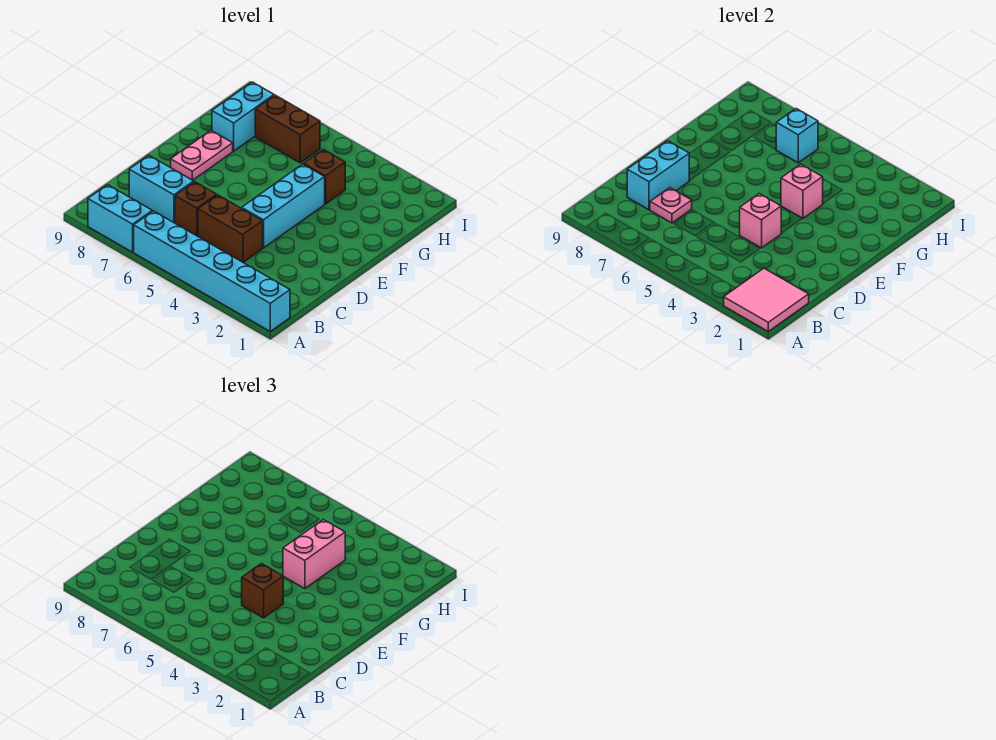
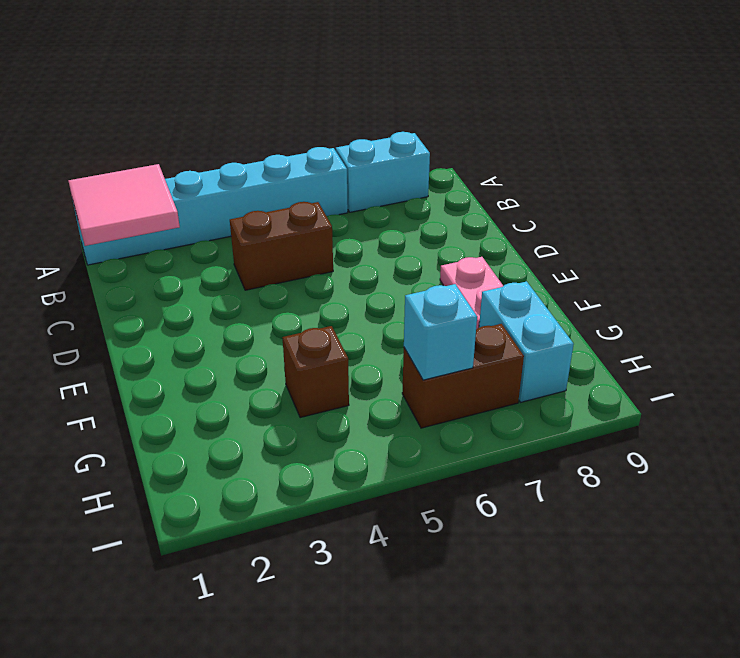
none -> brown 1x1 brick [175,182,217,236]
none -> cyan 1x2 brick [129,155,194,223]
none -> cyan 1x3 brick [242,164,325,248]

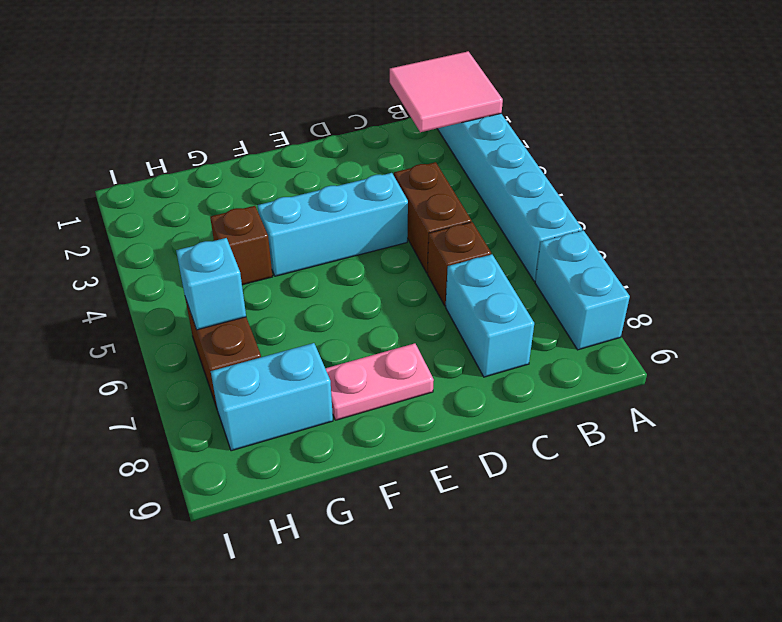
none -> pink 1x1 plate [650,188,692,223]
none -> cyan 1x2 brick [627,141,689,210]
none -> pink 1x1 brick [740,193,781,248]

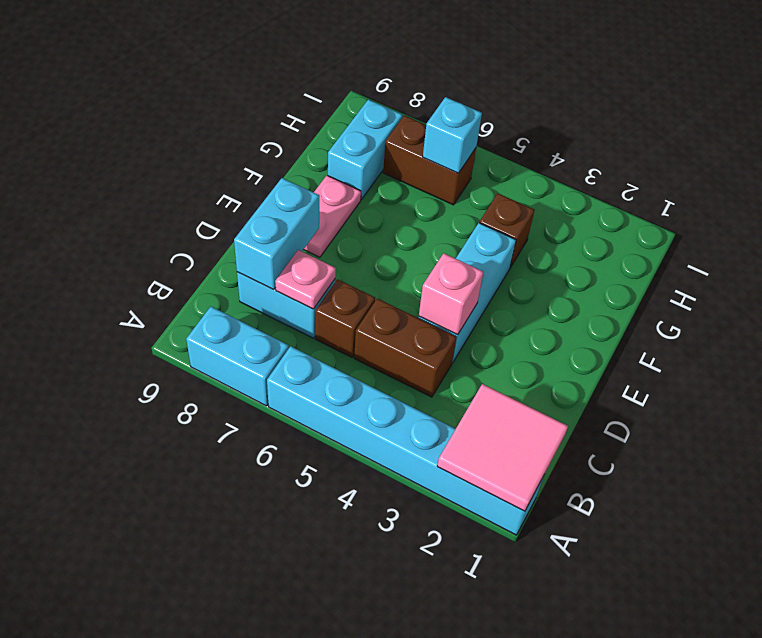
none -> pink 1x1 brick [781,164,823,219]
none -> brown 1x1 brick [242,563,283,618]
none -> pink 1x2 brick [283,520,345,589]

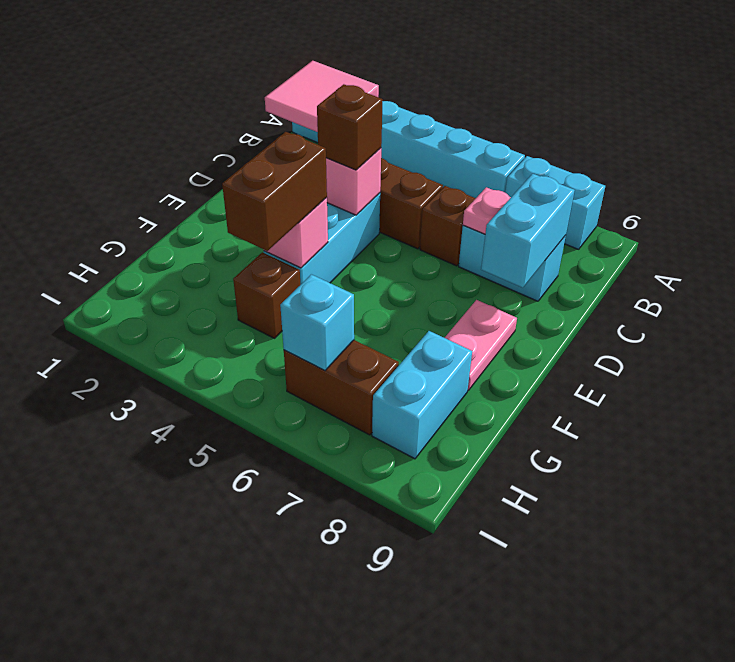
brown 1x2 brick [222,132,327,251] -> pink 1x2 brick [283,520,345,589]

